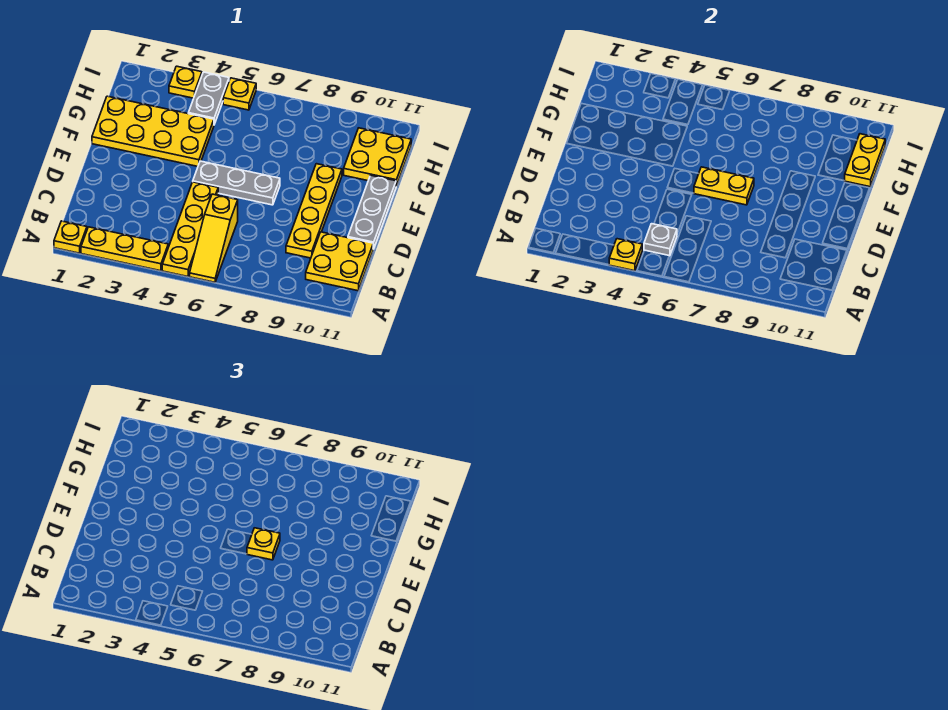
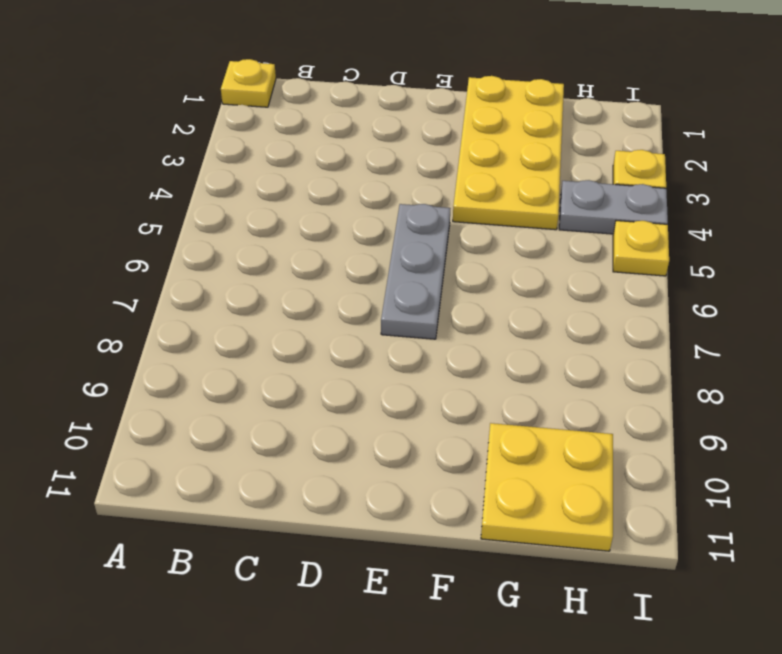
none -> yellow 1x3 plate [81,227,168,271]
none -> yellow 1x4 plate [162,182,218,277]
none -> yellow 1x3 slope [190,194,238,282]

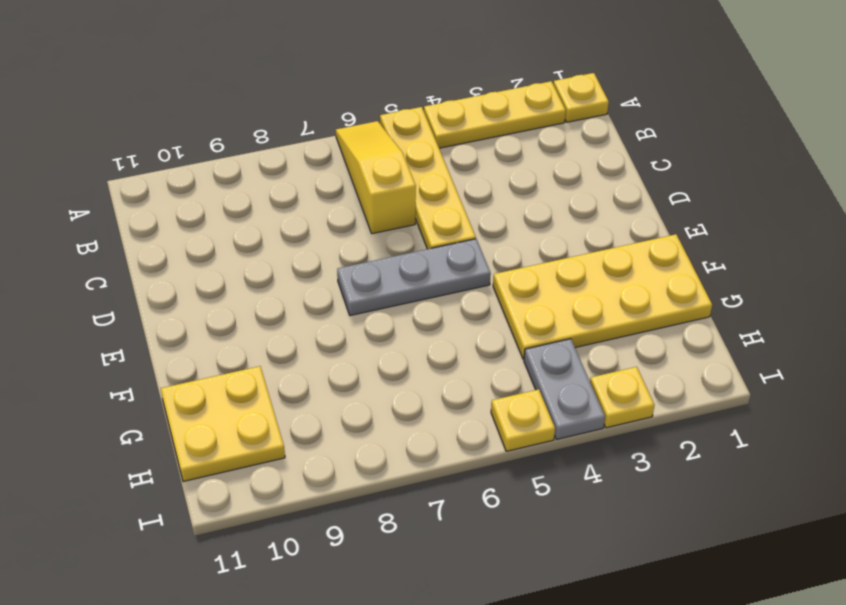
none -> yellow 2x2 plate [306,232,373,291]
none -> yellow 1x4 plate [286,164,342,258]
none -> grey 1x3 plate [348,175,396,249]

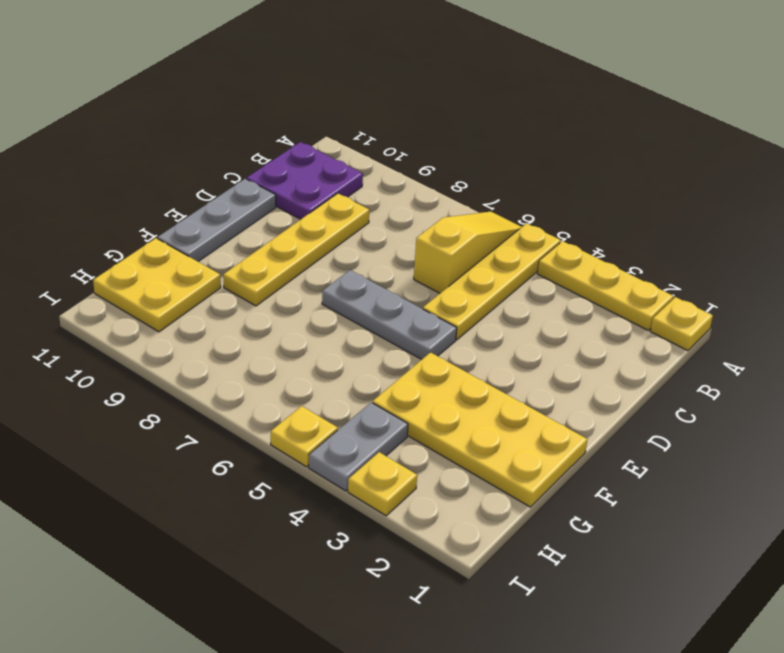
purple 2x2 plate [247,142,363,219] -> yellow 2x2 plate [306,232,373,291]
none -> yellow 1x1 plate [609,239,642,271]
none -> grey 1x1 plate [644,224,677,256]
none -> yellow 1x2 plate [694,167,754,205]

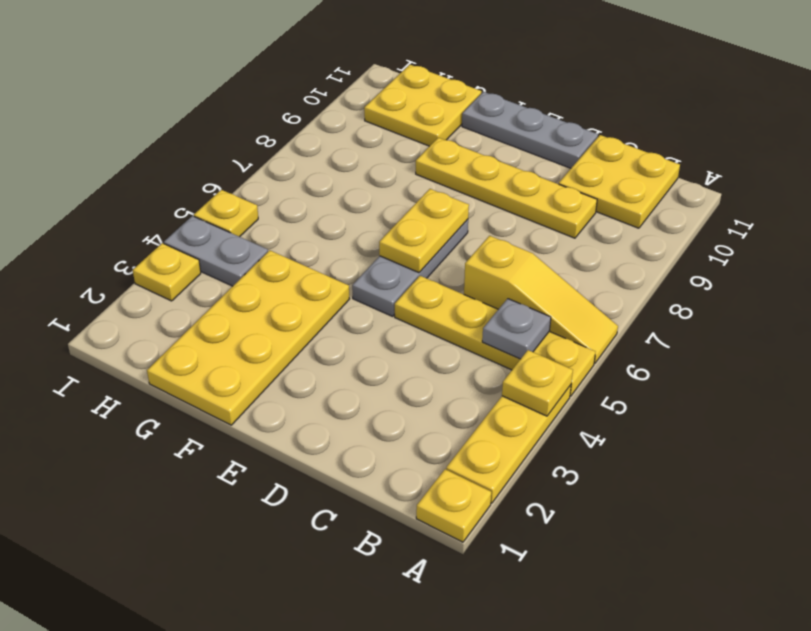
none -> yellow 1x2 plate [845,134,885,187]
none -> yellow 1x1 plate [247,528,280,560]

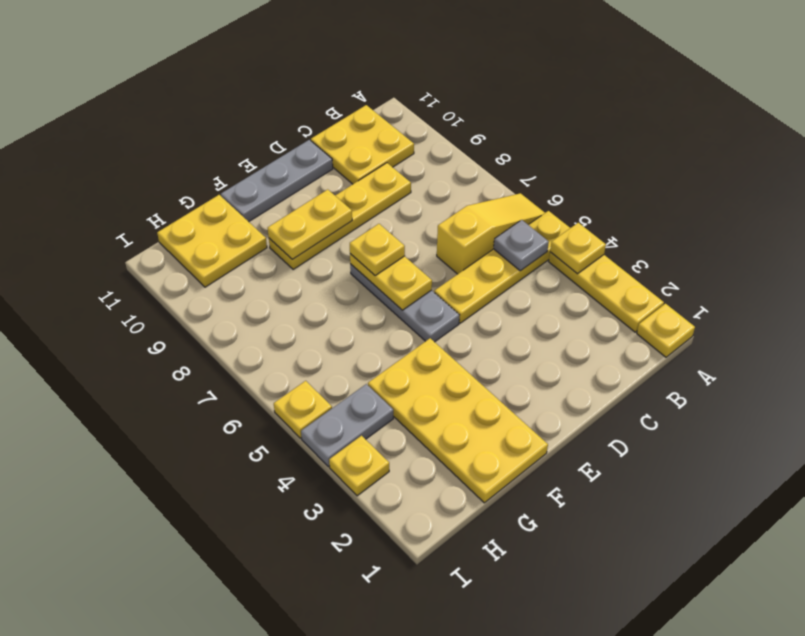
yellow 1x2 plate [268,189,352,259] -> yellow 1x2 plate moved to [845,134,885,187]

